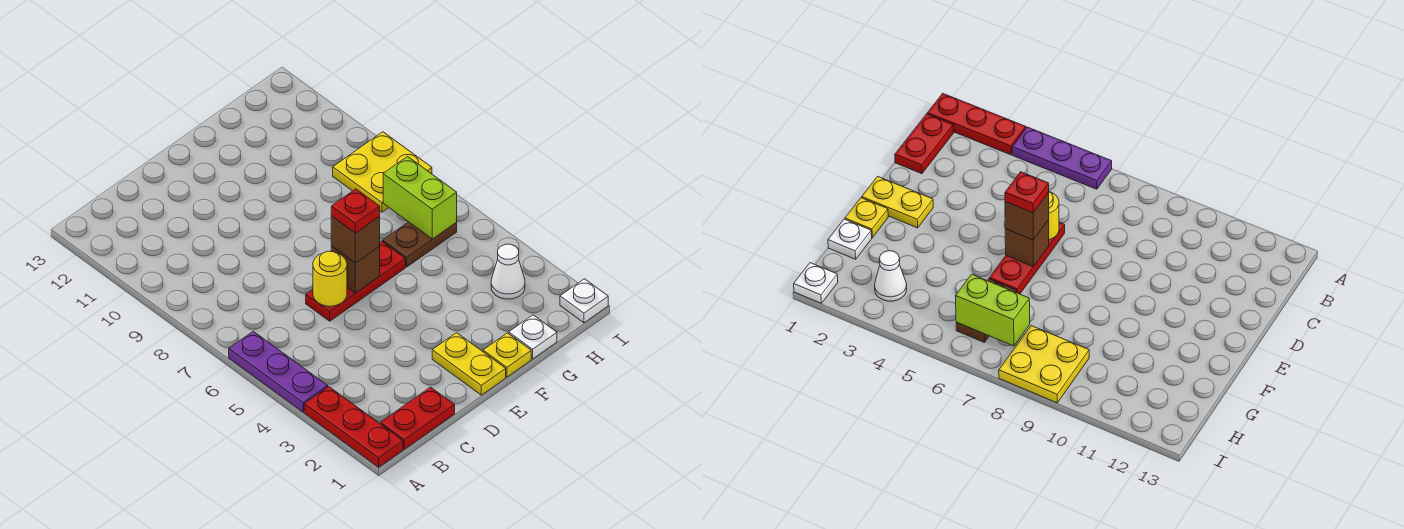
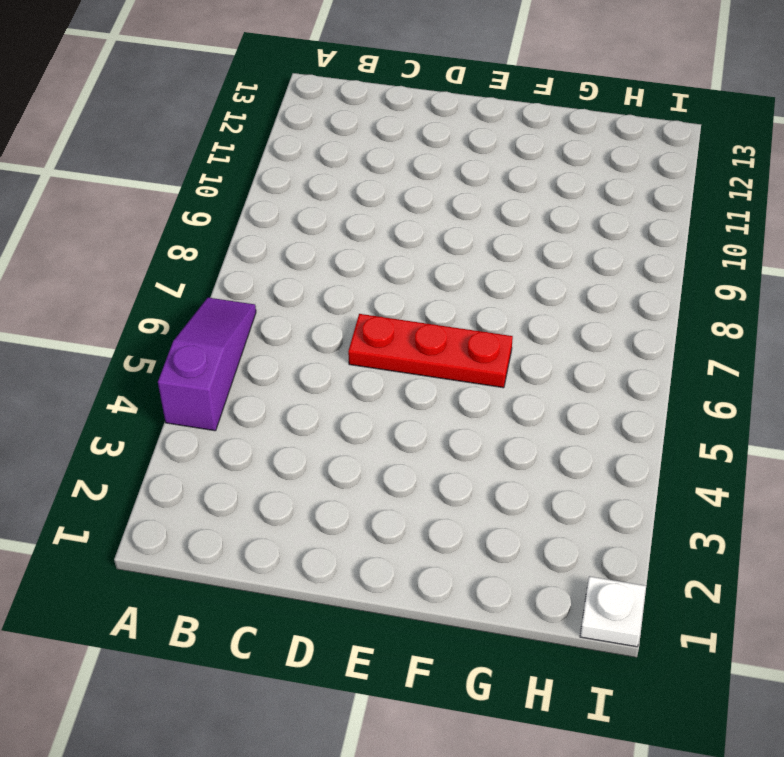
purple 1x3 slope [158,298,256,431] -> purple 1x3 plate [229,331,328,412]
none -> red 1x3 plate [304,387,403,467]
none -> red 1x2 plate [380,387,455,449]
none -> yellow 1x2 plate [432,333,506,395]

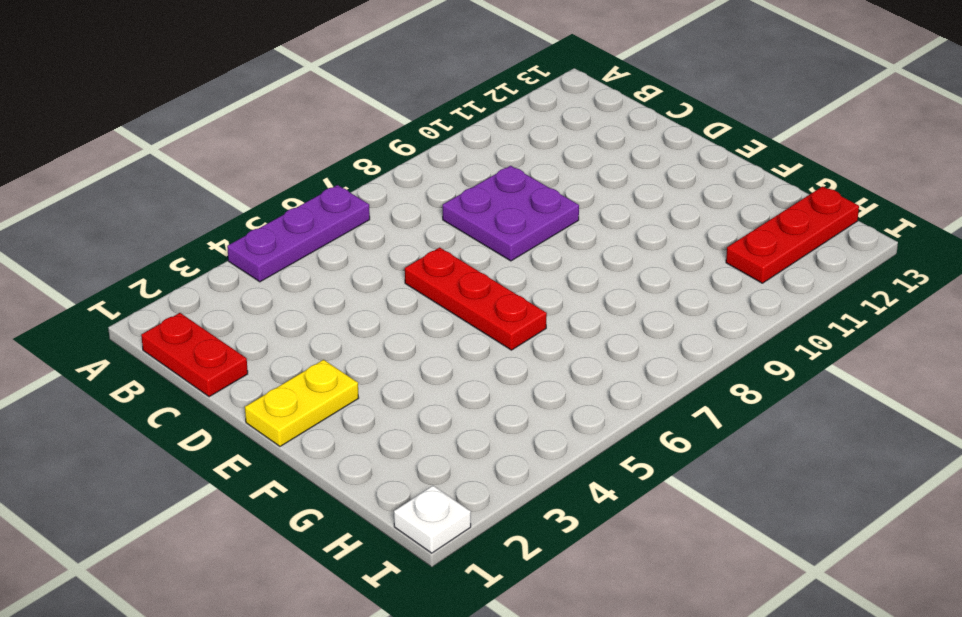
purple 2x2 plate [443,166,579,261] -> none
red 1x3 plate [726,186,859,283] -> red 1x3 plate moved to [304,387,403,467]
none -> yellow 1x1 plate [483,333,531,377]
none -> white 1x1 plate [509,315,557,359]
none -> brown 1x2 plate [383,222,457,267]

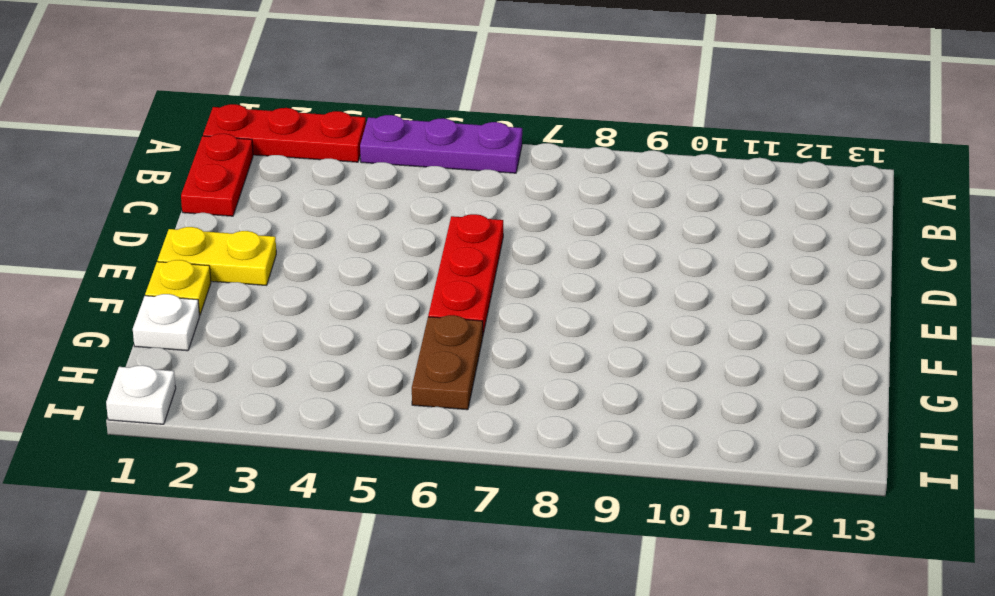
none -> white 1x1 cone [491,244,525,299]
none -> yellow 2x2 plate [333,132,432,212]
none -> yellow 1x1 round brick [313,251,347,306]

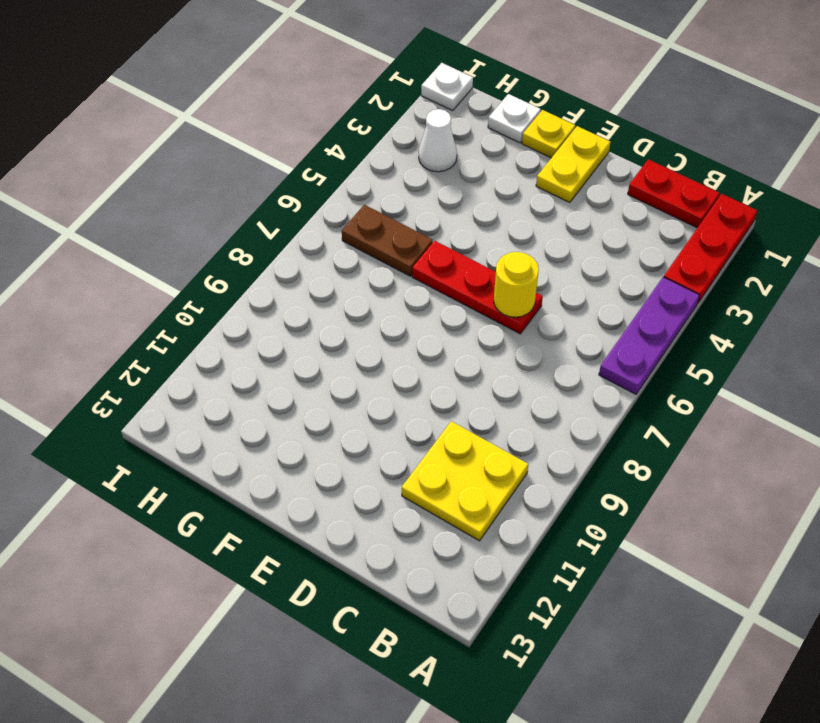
yellow 2x2 plate [402,421,528,541] -> yellow 2x2 plate moved to [333,132,432,212]
none -> brown 1x1 brick [331,246,380,293]
none -> lime 1x2 brick [383,156,457,239]
none -> brown 1x1 brick [331,216,380,263]

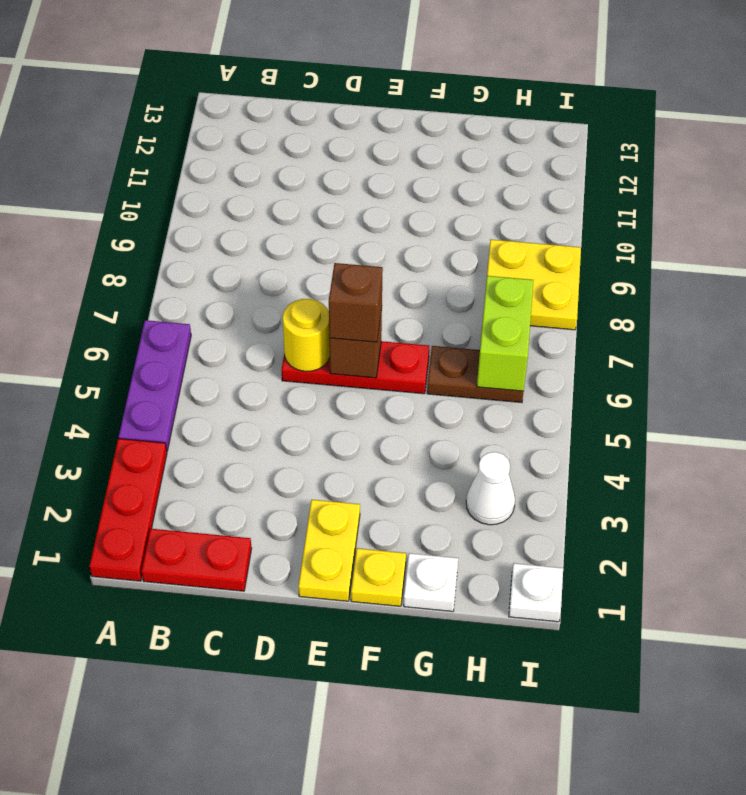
none -> red 1x1 plate [331,189,380,233]

